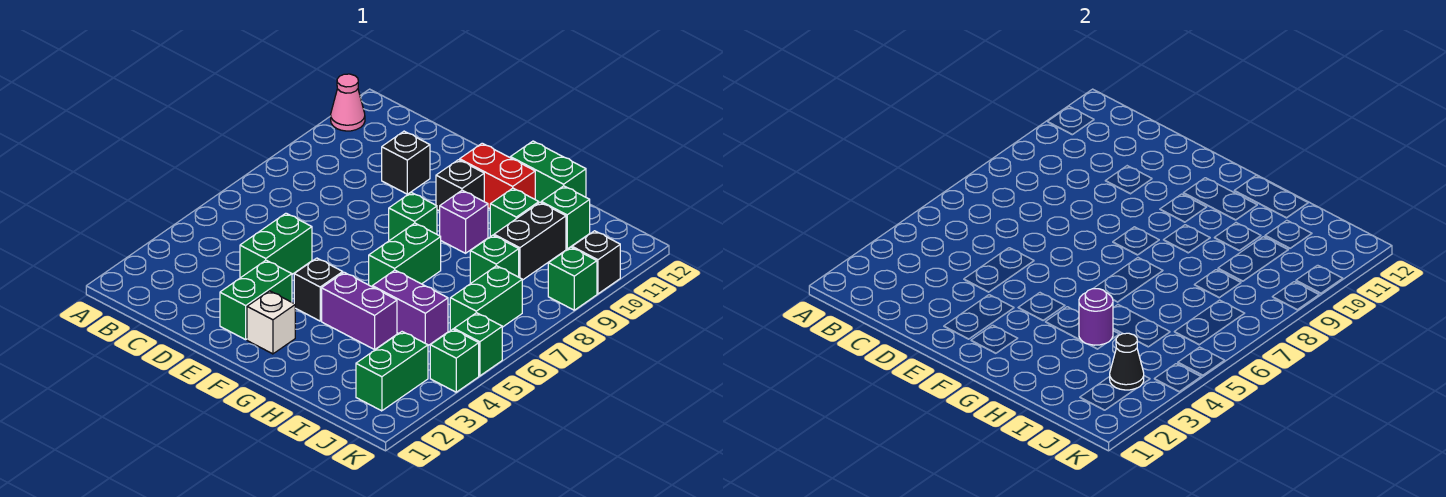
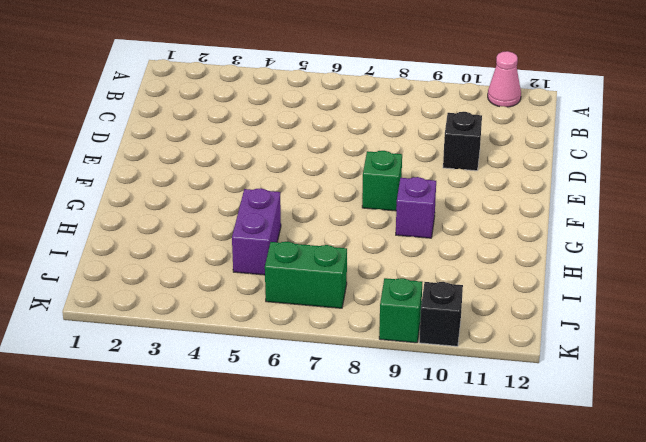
none -> green 1x2 brick [240,213,312,278]
none -> green 1x2 brick [220,260,292,340]
none -> white 1x1 brick [247,291,295,354]

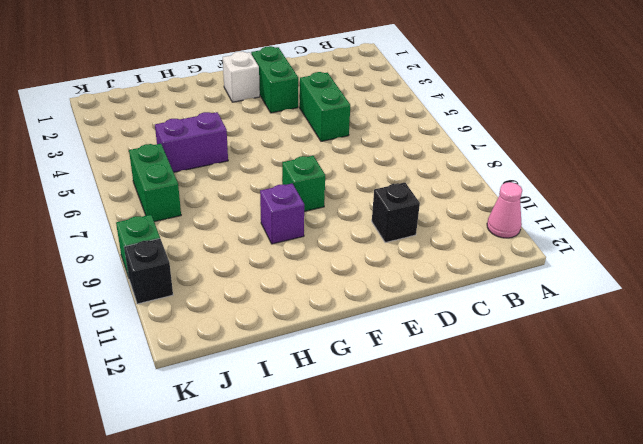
none -> black 1x1 brick [294,258,343,321]
none -> black 1x1 brick [436,160,484,211]
none -> red 1x2 brick [460,143,535,209]

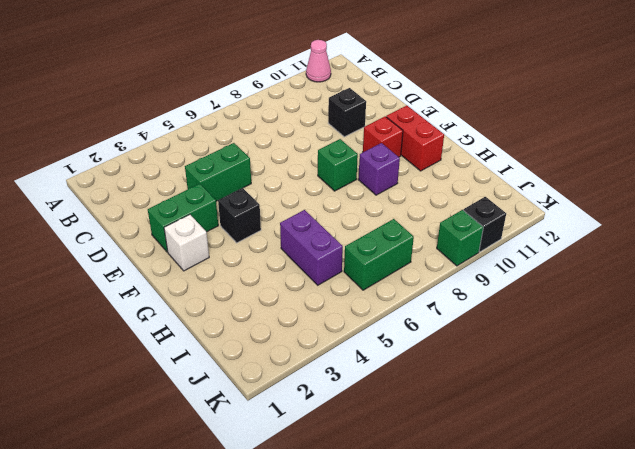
red 1x1 brick [363,116,403,157] -> black 1x1 brick [436,160,484,211]
none -> purple 1x2 brick [322,272,397,350]
none -> green 1x2 brick [369,223,441,287]
none -> green 1x2 brick [510,141,586,203]

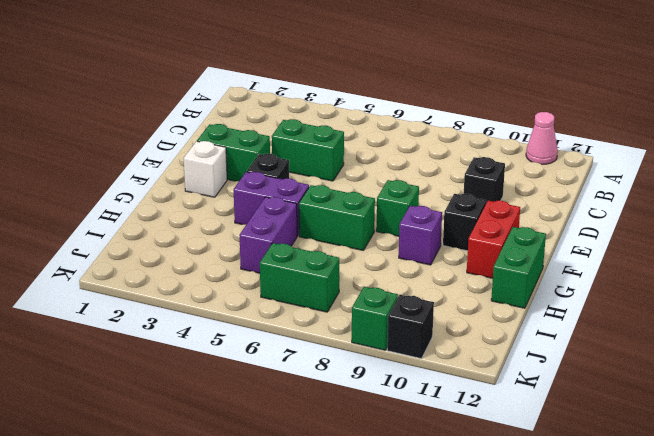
purple 1x2 brick [234,172,309,236] -> purple 1x2 brick turned to [322,272,397,350]
none -> green 1x1 brick [490,188,539,237]
none -> green 1x1 brick [470,235,519,284]
none -> black 1x2 brick [494,202,566,280]

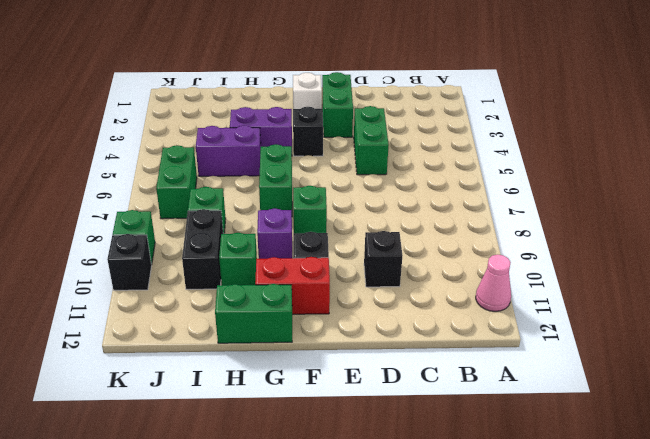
none -> green 1x1 brick [541,186,590,249]
none -> green 1x2 brick [356,332,428,411]
none -> green 1x1 brick [430,329,479,392]

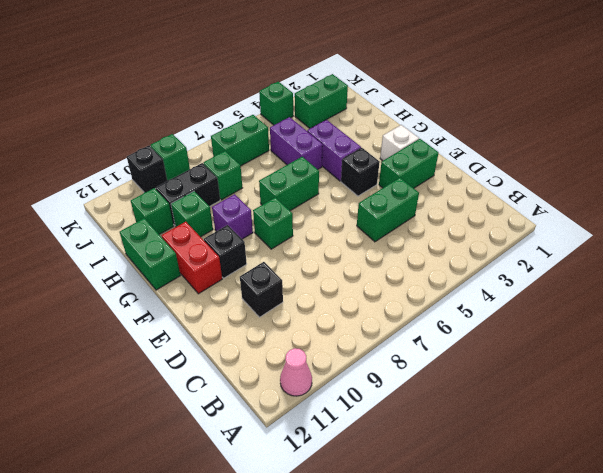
none -> green 1x1 brick [454,313,502,376]
none -> purple 1x1 round brick [1079,289,1113,345]
none -> black 1x1 cone [1110,333,1144,390]

